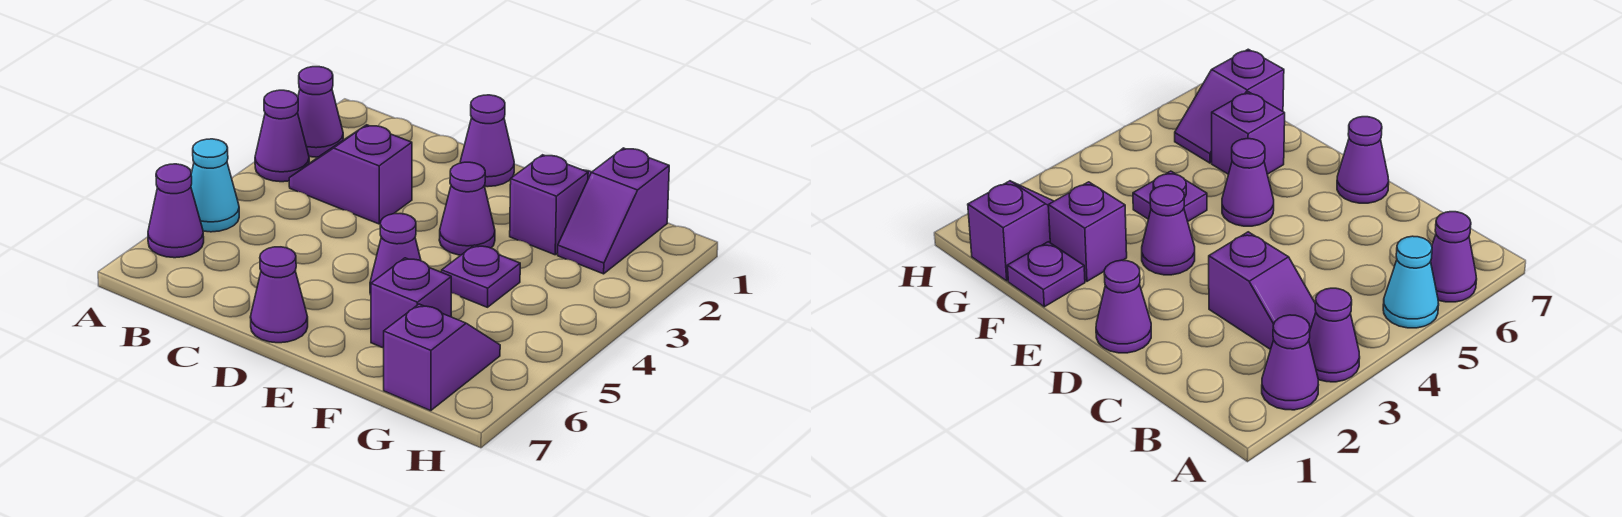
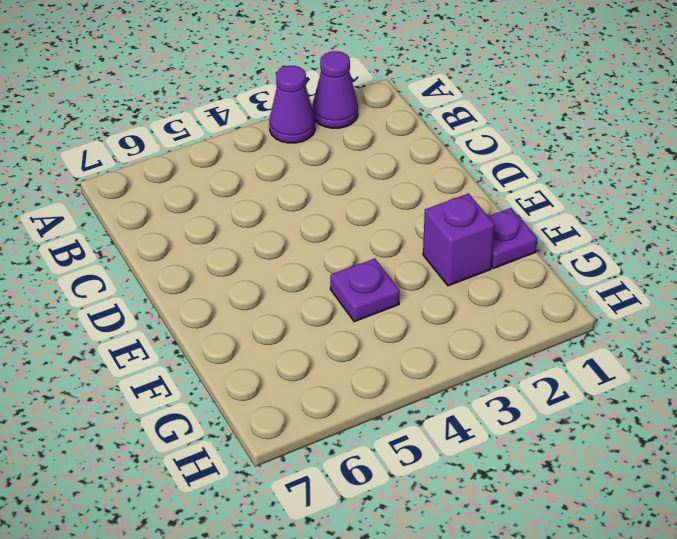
none -> cyan 1x1 cone [191,139,239,232]
none -> purple 1x1 cone [148,164,204,258]
none -> purple 1x2 slope [289,125,412,224]

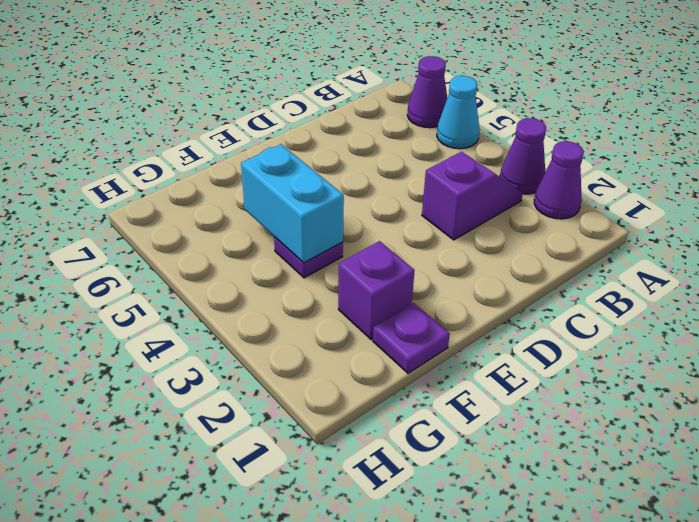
cyan 1x2 brick [241,144,344,263] -> none
none -> purple 1x1 cone [460,95,514,187]
none -> purple 1x1 cone [250,247,308,343]
none -> purple 1x1 cone [439,162,495,255]

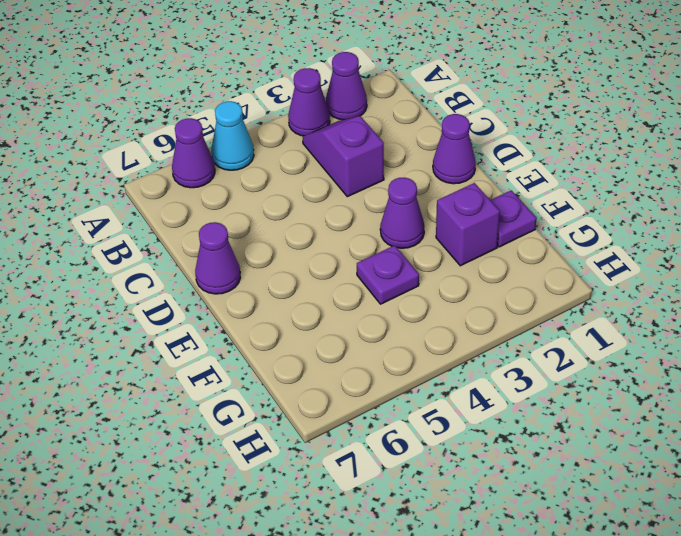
none -> purple 1x1 cone [370,214,421,294]
none -> purple 1x1 brick [371,258,451,348]
none -> purple 1x2 slope [558,148,669,274]

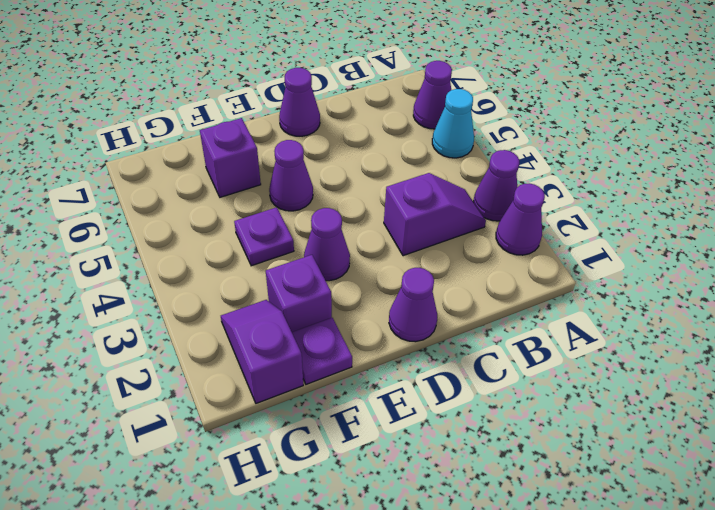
none -> purple 1x2 slope [384,304,500,411]

